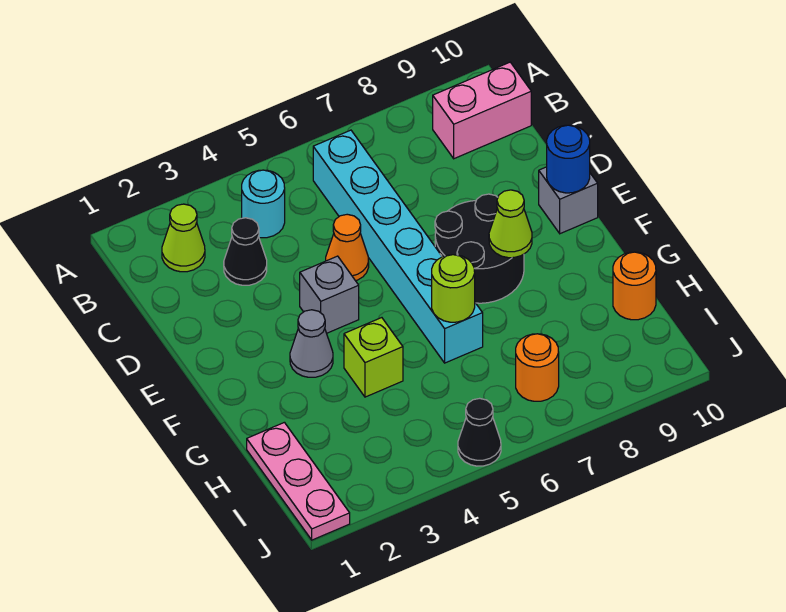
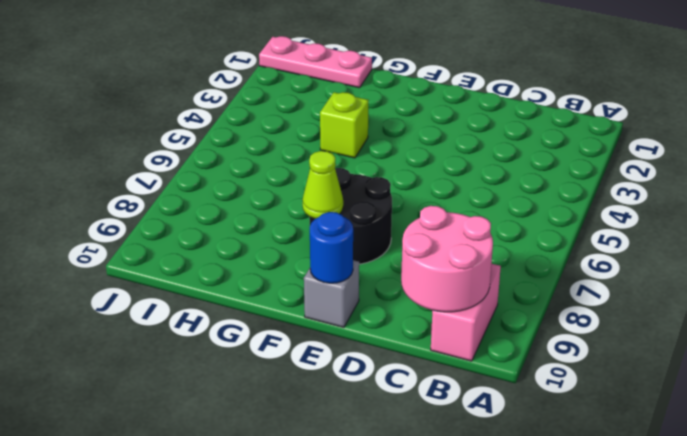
pink 2x2 round brick [401,206,493,312] -> none
none -> lime 1x1 cone [162,204,205,272]
none -> cyan 1x1 round brick [242,170,285,238]
none -> cyan 1x6 brick [313,130,483,363]

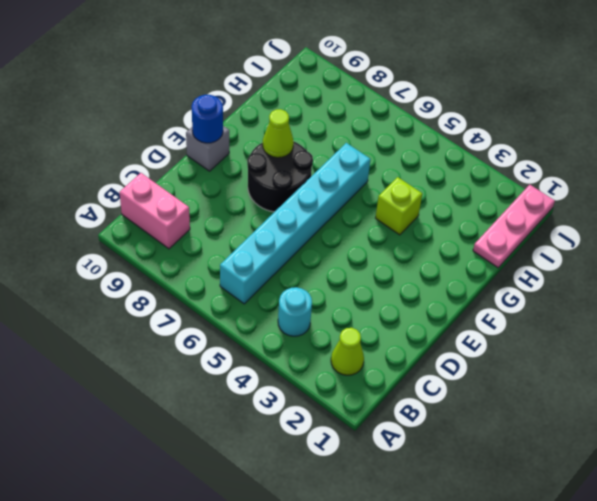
none -> black 1x1 cone [224,218,267,285]
none -> orange 1x1 cone [326,214,369,281]
none -> grey 1x1 brick [300,256,359,333]

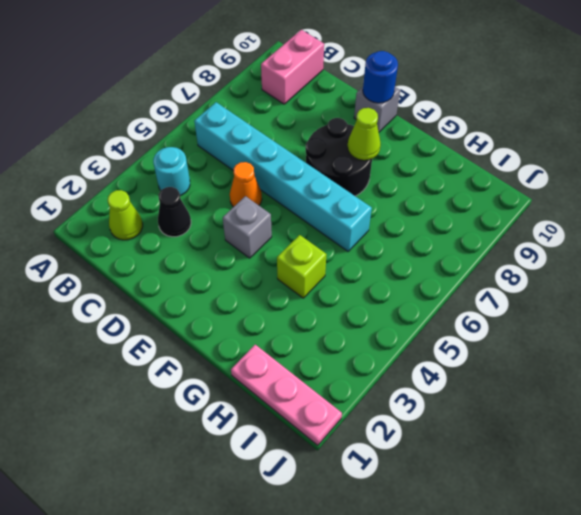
none -> grey 1x1 cone [290,310,333,377]
none -> orange 1x1 round brick [613,252,656,320]
none -> orange 1x1 round brick [516,334,559,401]

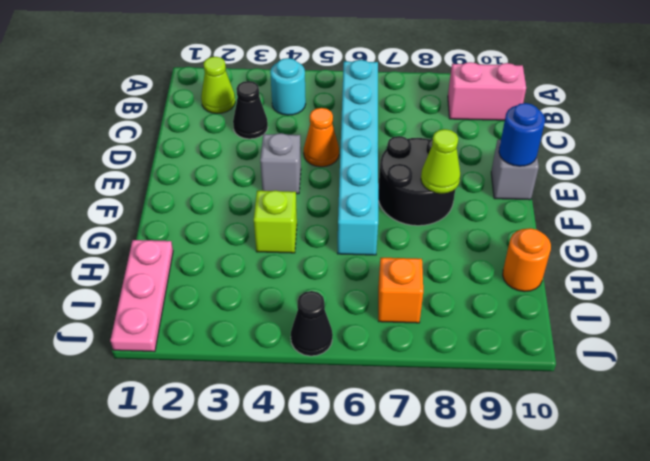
orange 1x1 brick [378,258,423,323] -> orange 1x1 round brick [516,334,559,401]
none -> grey 1x1 cone [290,310,333,377]
none -> lime 1x1 round brick [432,255,475,322]

